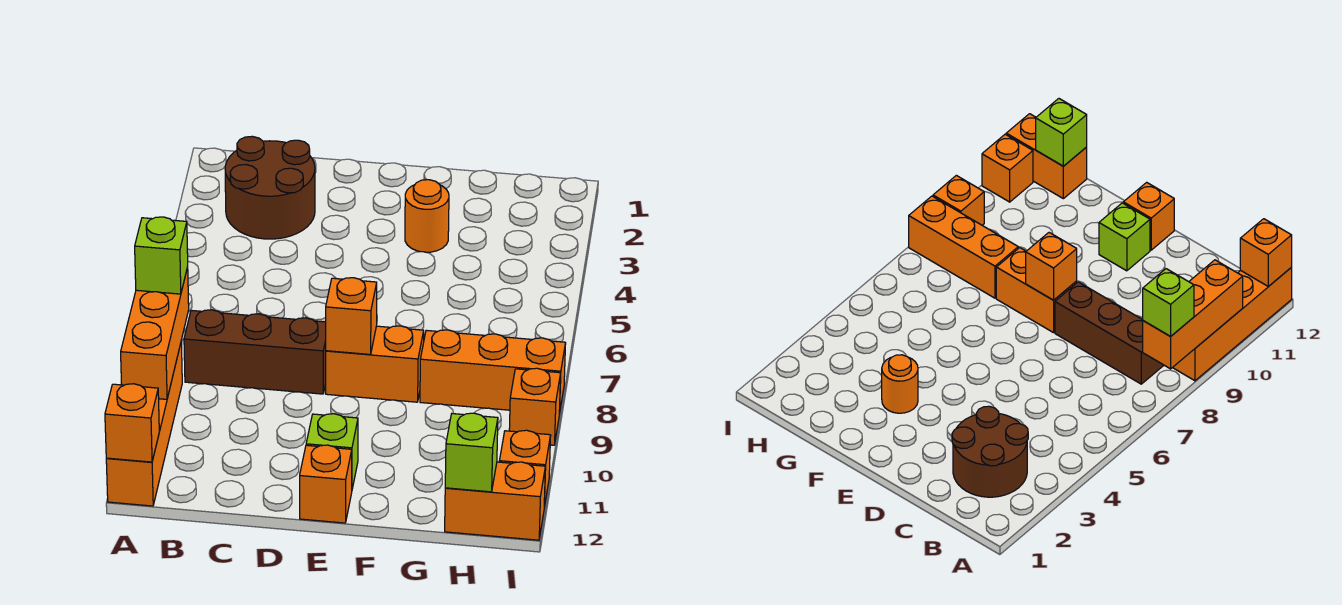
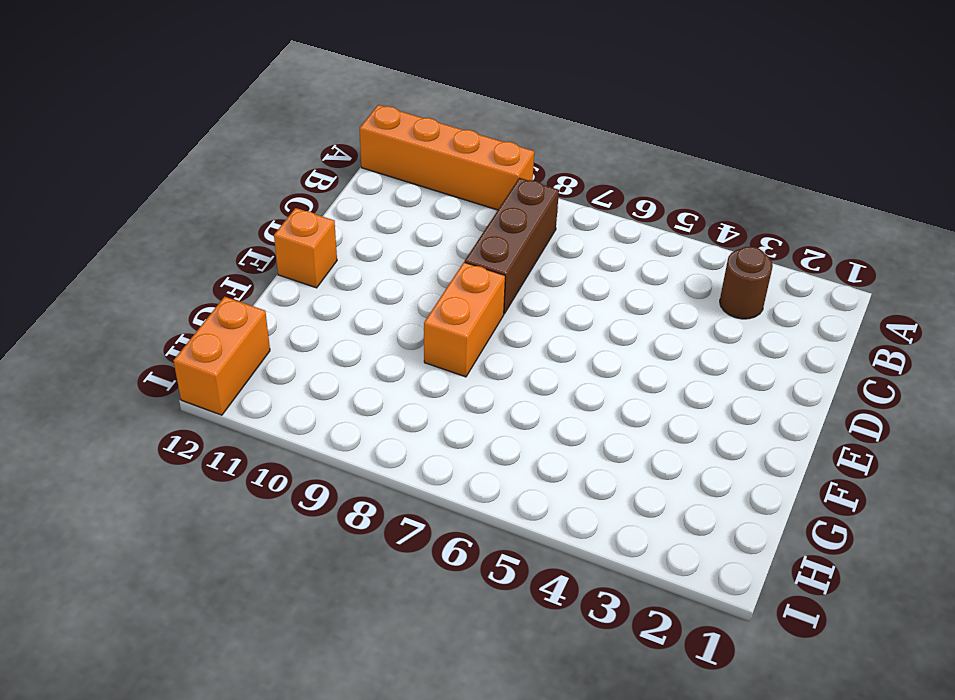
brown 1x1 round brick [720,246,773,319] -> brown 2x2 round brick [225,136,315,239]
none -> lime 1x1 brick [306,414,358,489]
none -> orange 1x1 round brick [405,180,449,252]
none -> orange 1x3 brick [420,330,566,414]

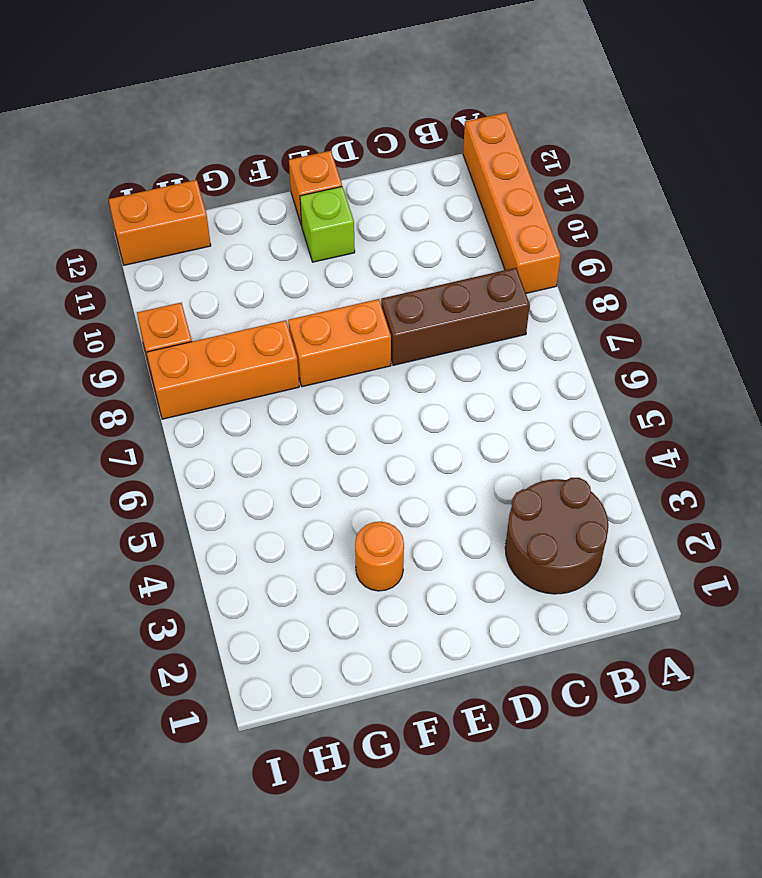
none -> orange 1x1 brick [499,430,551,507]
none -> orange 1x3 brick [121,267,189,399]
none -> orange 1x1 brick [105,384,159,462]

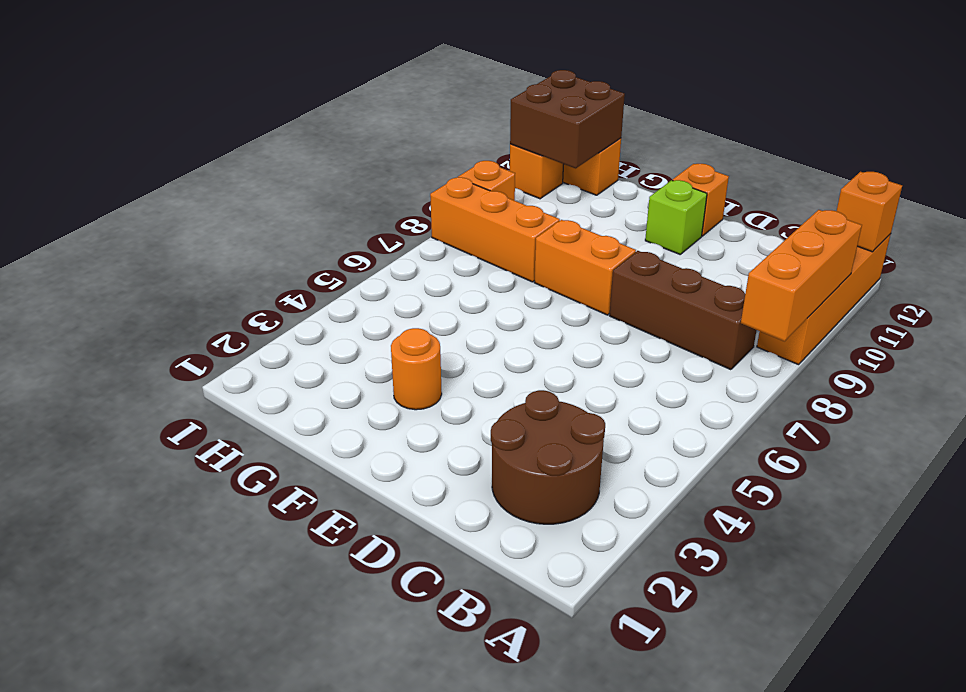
brown 2x2 brick [510,70,625,168] -> lime 1x1 brick [445,413,498,492]
none -> orange 1x1 brick [326,278,377,354]
none -> lime 1x1 brick [135,217,188,294]

